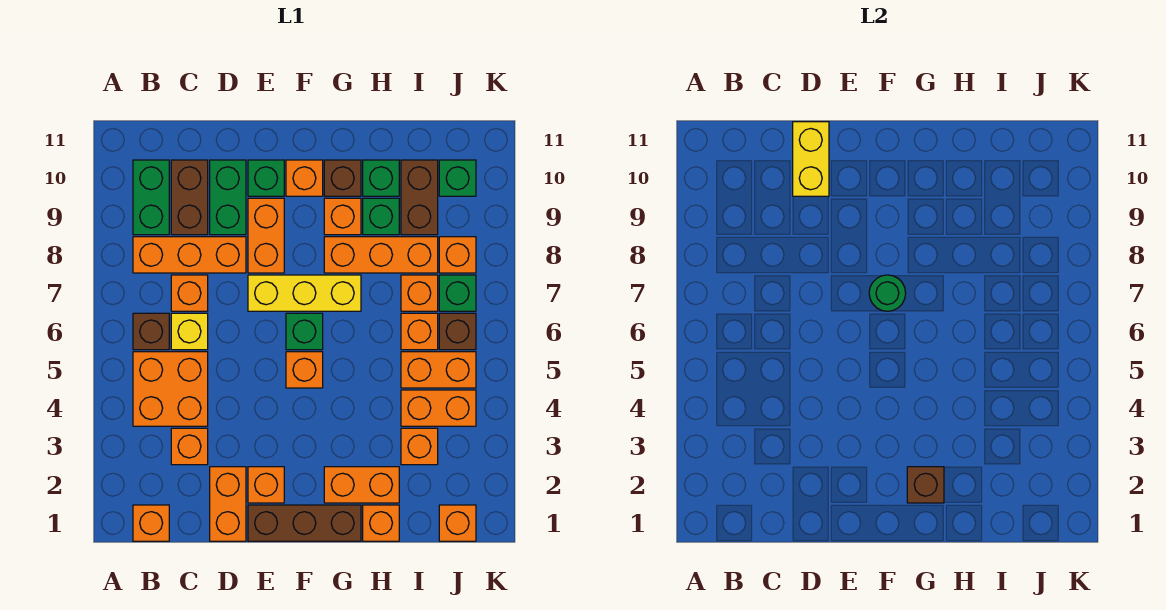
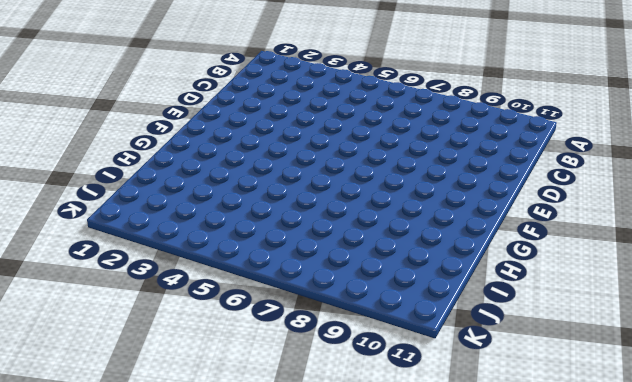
none -> orange 1x1 brick [133,505,169,541]
none -> orange 2x2 brick [133,352,208,426]
none -> brown 1x1 brick [133,313,169,350]
none -> orange 1x3 brick [133,237,246,273]

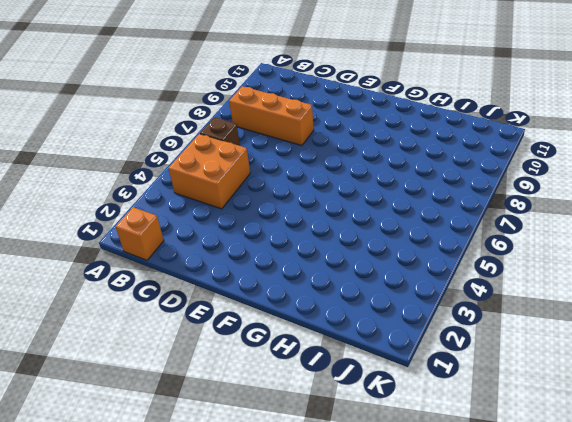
none -> green 1x2 brick [133,160,169,235]
none -> orange 1x1 brick [171,428,208,465]
none -> yellow 1x1 brick [171,313,208,350]
none -> orange 1x1 brick [171,275,208,311]

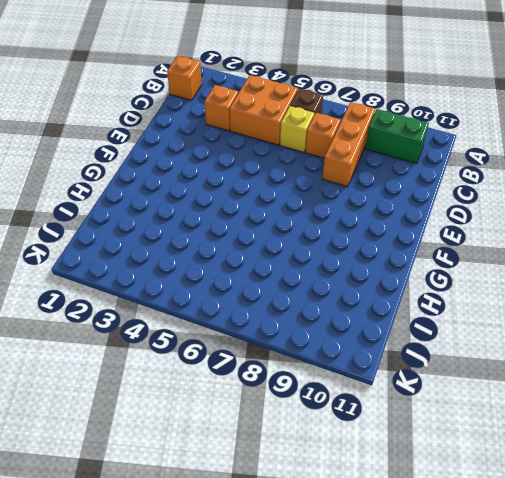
none -> brown 1x2 brick [171,160,208,235]
none -> orange 1x2 brick [210,467,246,541]
none -> green 1x2 brick [210,160,246,235]
none -> brown 1x3 brick [248,505,361,541]

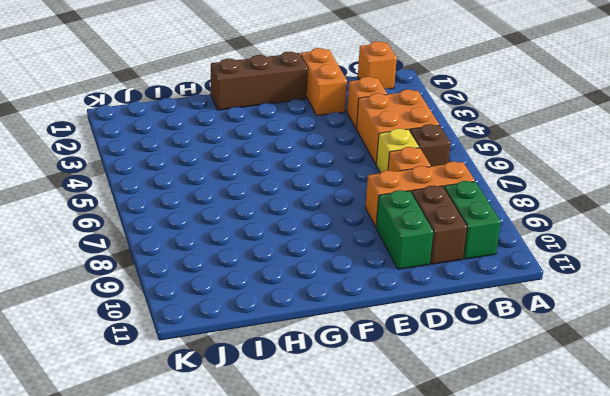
none -> orange 1x1 brick [248,467,284,503]
none -> yellow 1x3 brick [248,275,361,311]
none -> orange 1x2 brick [248,198,284,273]
none -> green 1x1 brick [248,160,284,196]

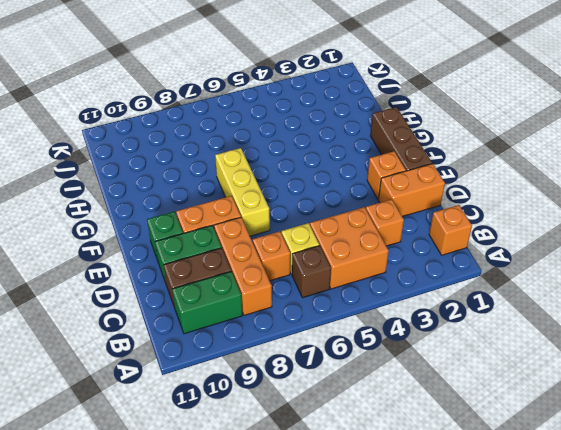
none -> orange 1x1 brick [286,352,323,388]
none -> green 1x1 brick [286,313,323,350]
none -> orange 1x1 brick [286,160,323,196]
none -> orange 1x2 brick [324,467,399,503]

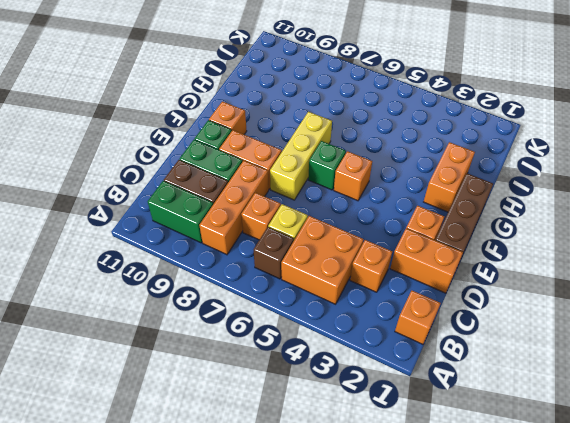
none -> orange 1x3 brick [324,237,438,273]
none -> orange 1x1 brick [324,198,361,235]
none -> brown 1x1 brick [324,160,361,196]
none -> orange 1x1 brick [363,505,399,541]

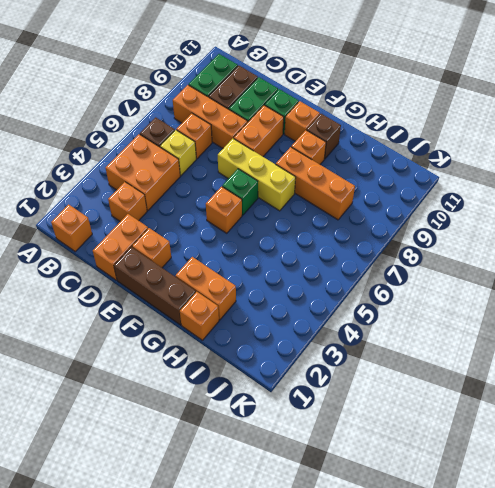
none -> green 1x1 brick [363,198,399,235]
none -> green 1x1 brick [363,160,399,196]
none -> orange 1x1 brick [401,428,438,465]
none -> orange 1x2 brick [401,390,476,426]

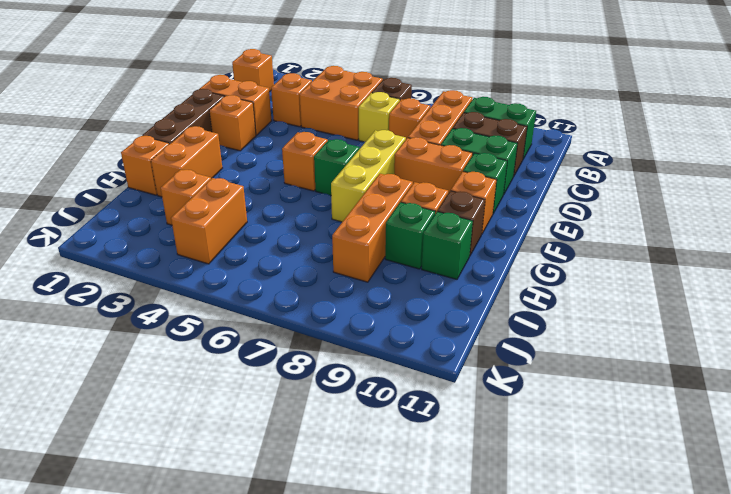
none -> orange 1x2 brick [401,352,476,388]
none -> orange 1x1 brick [401,313,438,350]
none -> orange 1x1 brick [401,275,438,311]
none -> brown 1x2 brick [401,160,438,235]

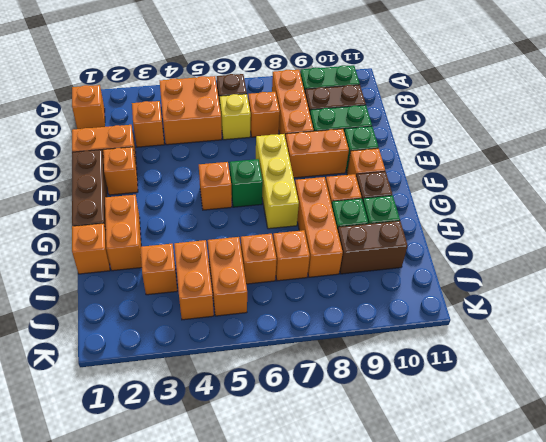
none -> orange 1x1 brick [439,505,476,541]
none -> brown 1x1 brick [439,313,476,350]
none -> green 1x1 brick [439,275,476,311]
none -> orange 1x1 brick [439,237,476,273]

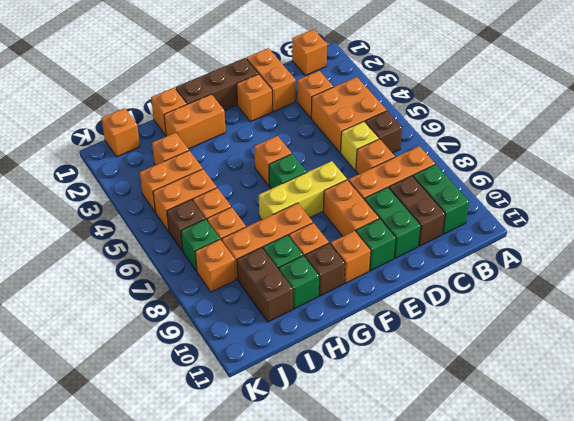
none -> green 1x1 brick [439,160,476,196]
none -> yellow 1x2 brick [793,122,829,196]
none -> green 1x1 round brick [869,275,906,311]
none -> brown 1x1 brick [907,467,944,503]

